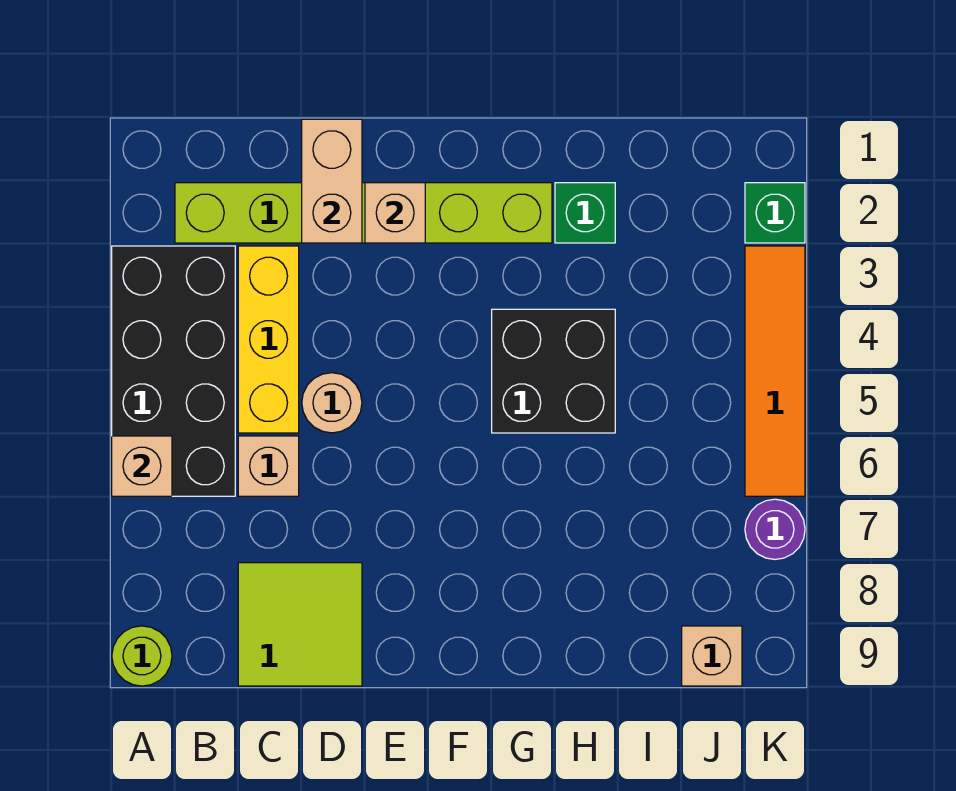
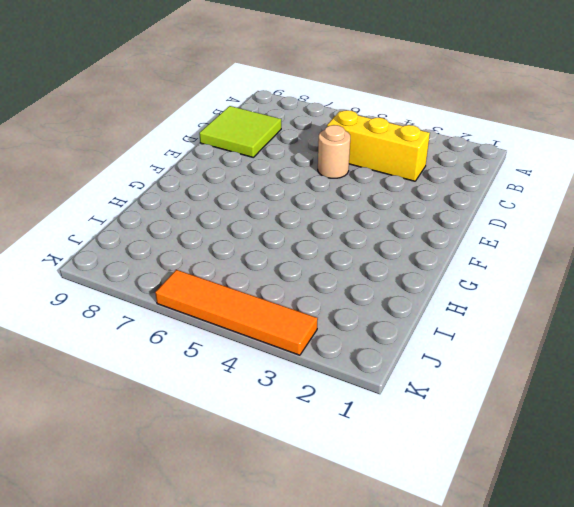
none -> black 2x4 brick [112,246,235,496]
none -> lime 1x1 round brick [112,626,172,686]
none -> lime 1x6 brick [175,183,552,243]

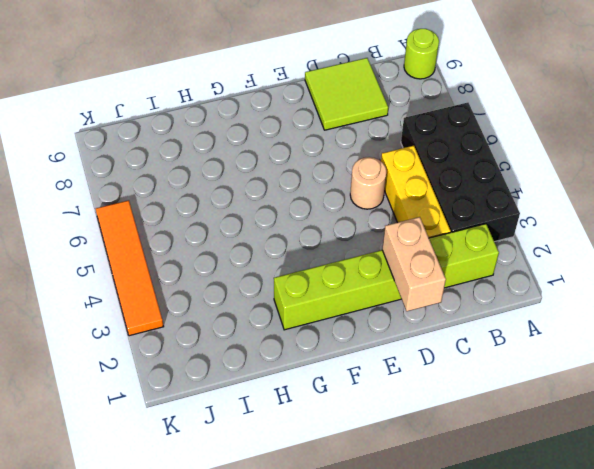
none -> tan 1x1 brick [238,436,299,496]
none -> black 2x2 brick [492,309,615,433]
none -> green 1x1 brick [555,183,615,243]

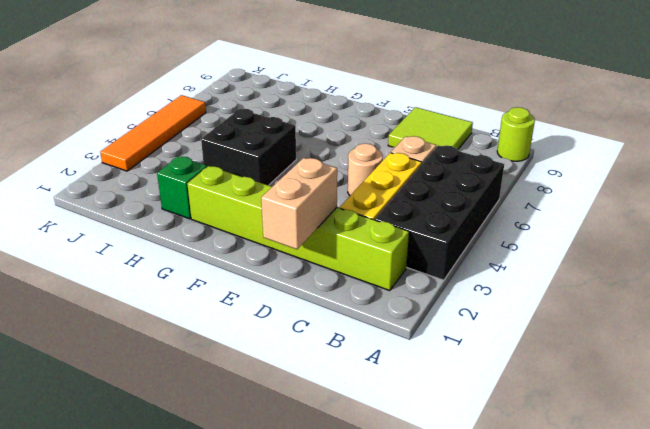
none -> tan 1x1 brick [682,626,742,686]
none -> green 1x1 brick [745,183,805,243]
none -> purple 1x1 round brick [745,499,805,559]

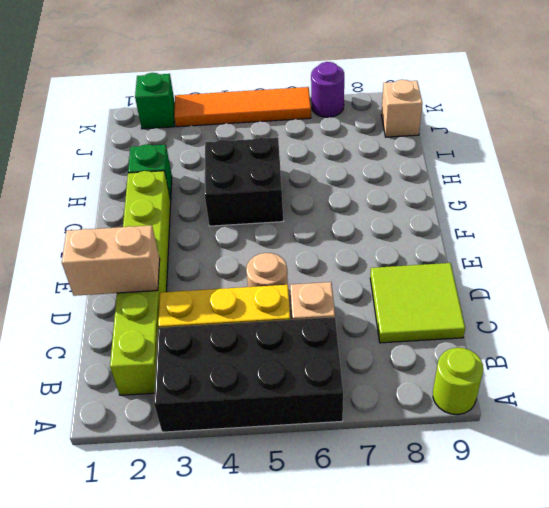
none -> tan 1x1 brick [112,436,172,496]
none -> tan 1x1 brick [365,183,425,243]

